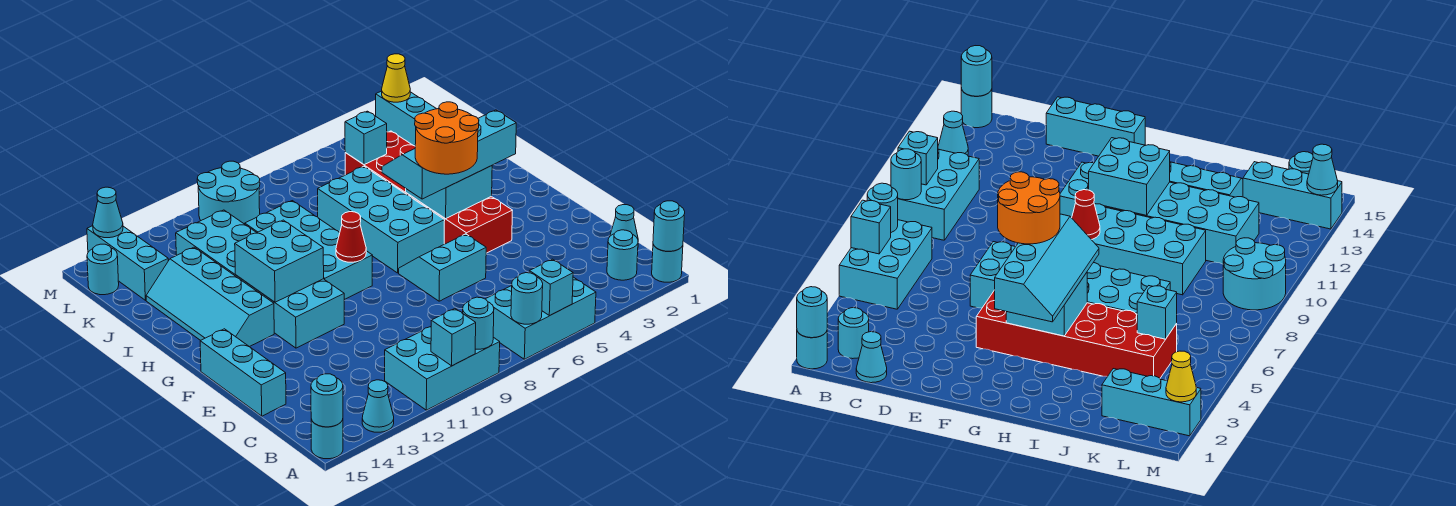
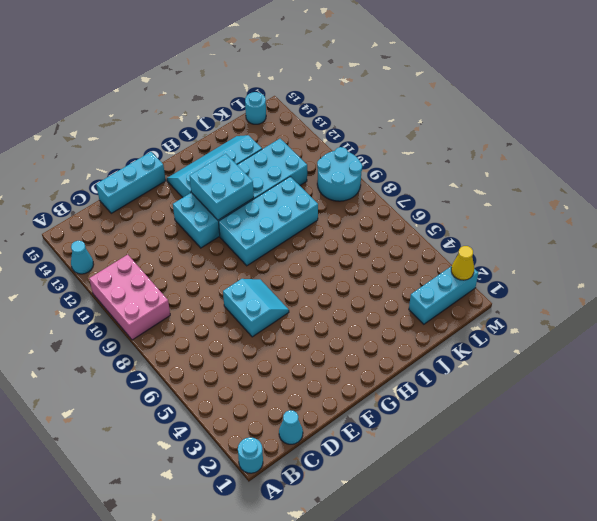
pink 2x3 brick [89,255,170,340] -> cyan 2x3 brick [385,327,500,410]
none -> cyan 2x3 brick [486,277,596,359]
none -> cyan 1x1 round brick [311,419,343,459]
none -> cyan 1x1 round brick [607,230,638,280]
none -> red 2x6 brick [345,131,513,253]

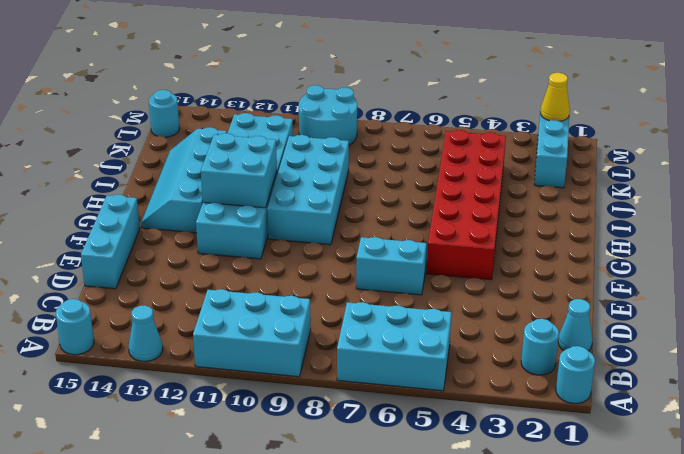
none -> cyan 2x4 brick [318,166,445,273]
none -> cyan 1x3 brick [87,226,168,300]
none -> cyan 1x1 round brick [653,201,685,251]
none -> cyan 1x1 brick [529,259,573,316]

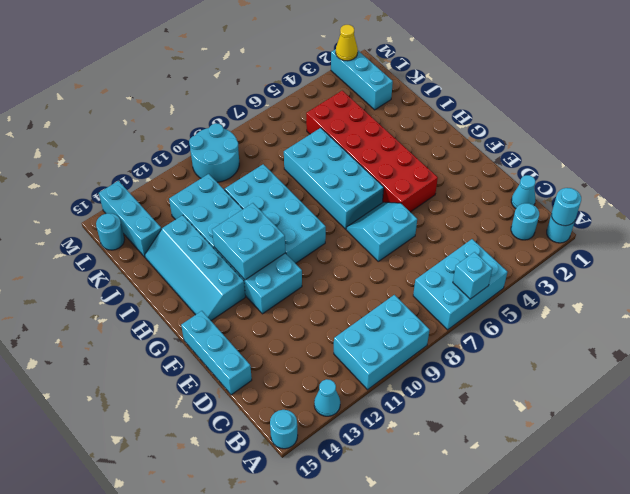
none -> cyan 1x1 round brick [511,273,543,324]
none -> cyan 1x1 round brick [463,297,494,349]
none -> cyan 1x1 brick [431,309,476,366]
none -> cyan 1x1 round brick [311,374,343,427]

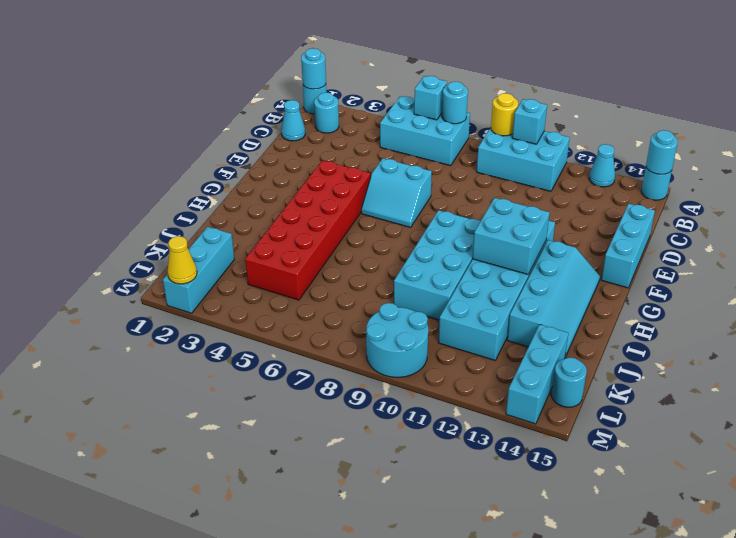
yellow 1x1 round brick [491,93,518,136] -> cyan 1x1 round brick [463,297,494,349]
none -> cyan 2x4 brick [318,166,445,273]
none -> cyan 2x2 brick [406,166,492,219]
none -> red 1x1 cone [336,212,366,262]
none -> cyan 1x1 brick [345,111,387,165]

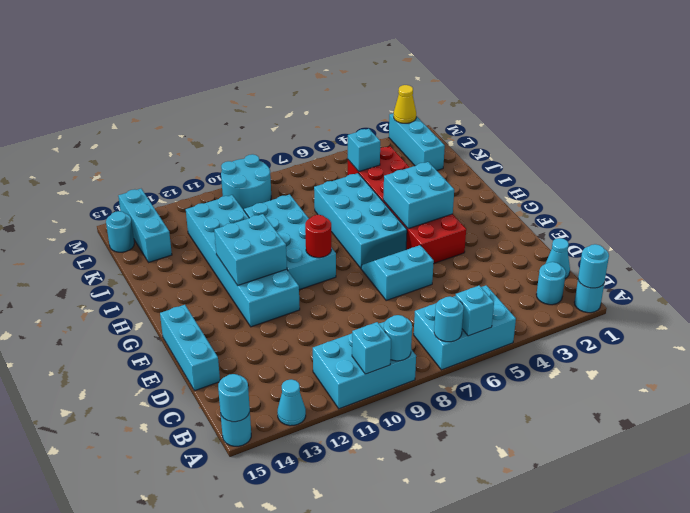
red 1x1 round brick [305,215,331,258] -> red 1x1 cone [336,212,366,262]
none -> cyan 2x4 slope [146,247,274,347]
none -> cyan 1x1 cone [93,187,123,238]
none -> cyan 2x4 slope [382,110,516,199]
none -> orange 2x2 round brick [415,102,479,174]

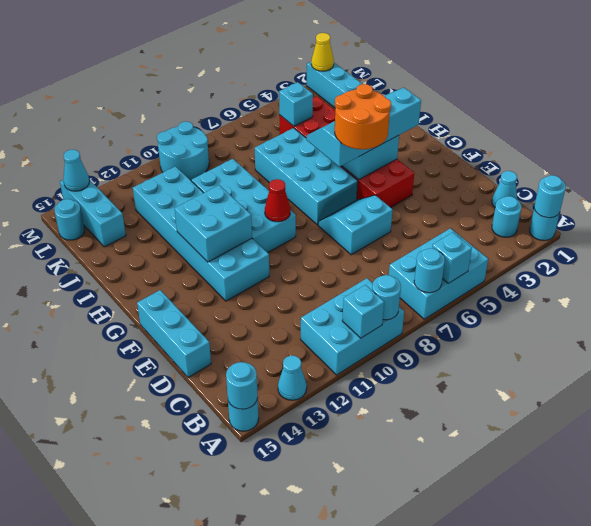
none -> cyan 2x4 slope [146,247,274,347]

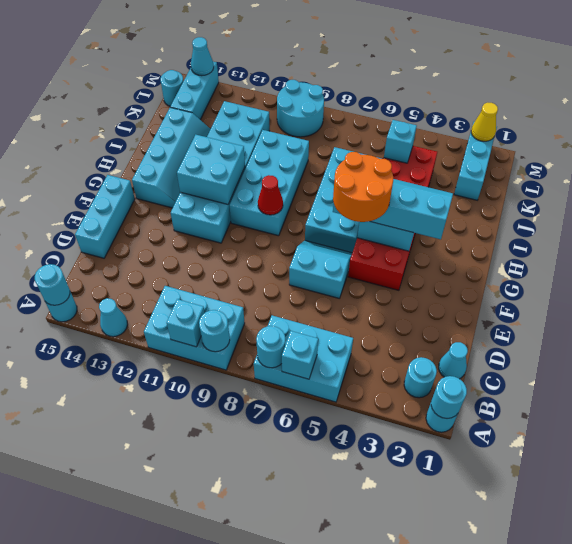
cyan 2x4 slope [132,108,210,208] -> cyan 2x4 slope turned to [146,247,274,347]

